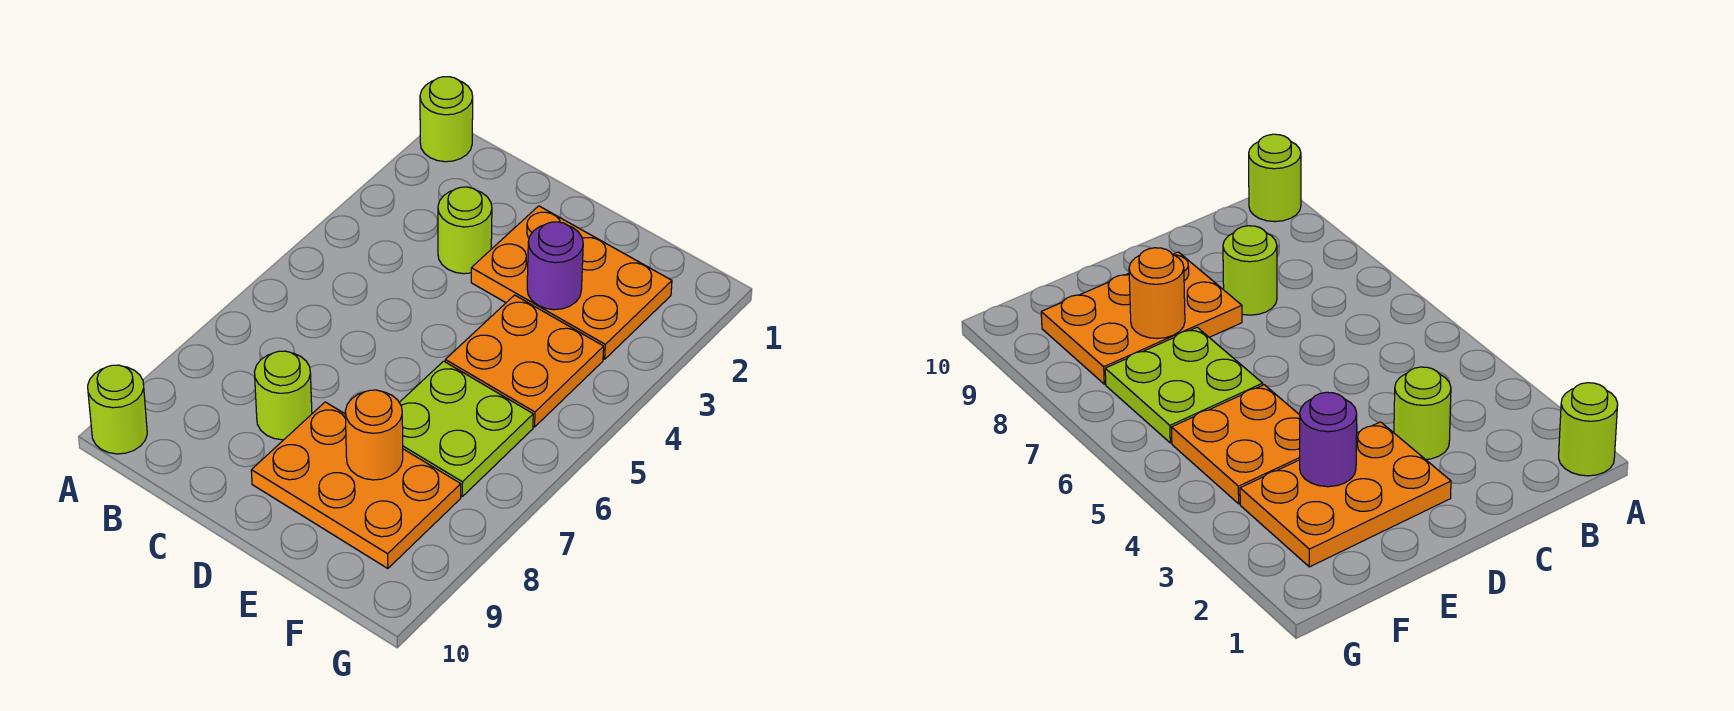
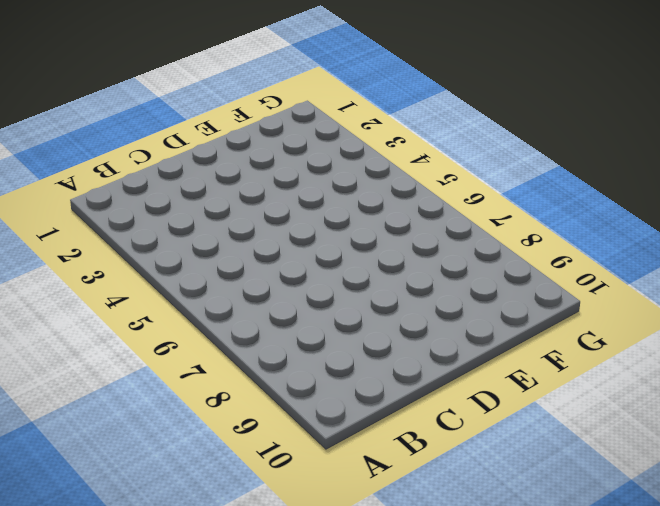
none -> lime 1x1 round brick [420,77,473,162]
none -> lime 1x1 round brick [88,365,147,454]

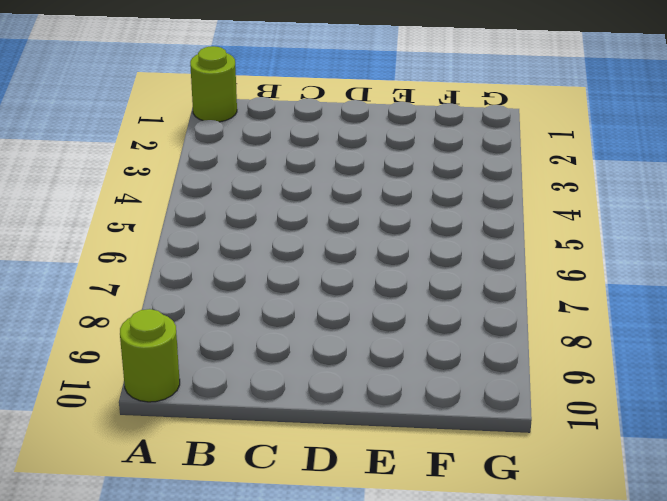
none -> lime 1x1 round brick [438,187,492,274]
none -> lime 1x1 round brick [254,351,312,440]

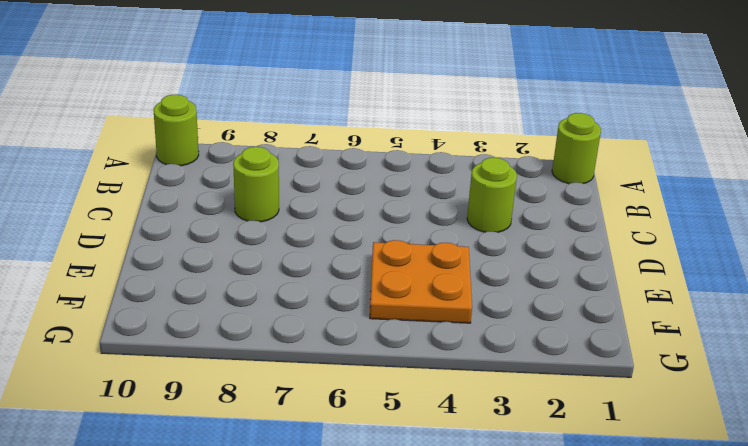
none -> orange 2x3 plate [471,206,672,359]
none -> orange 2x3 plate [251,402,461,569]

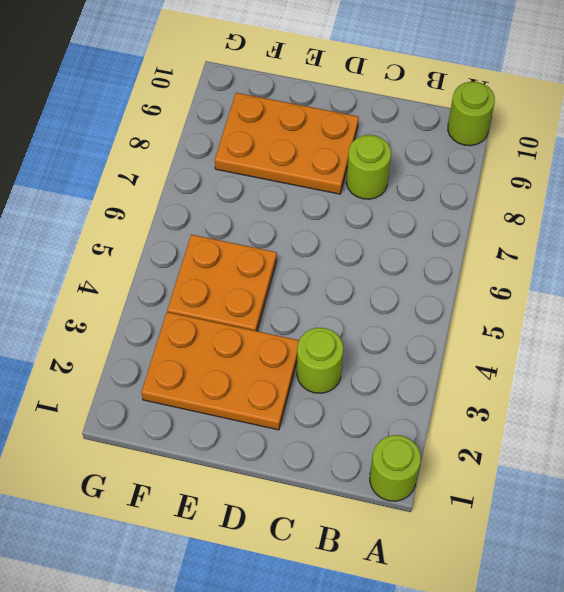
none -> lime 2x2 plate [399,361,533,496]
none -> purple 1x1 round brick [527,222,583,310]

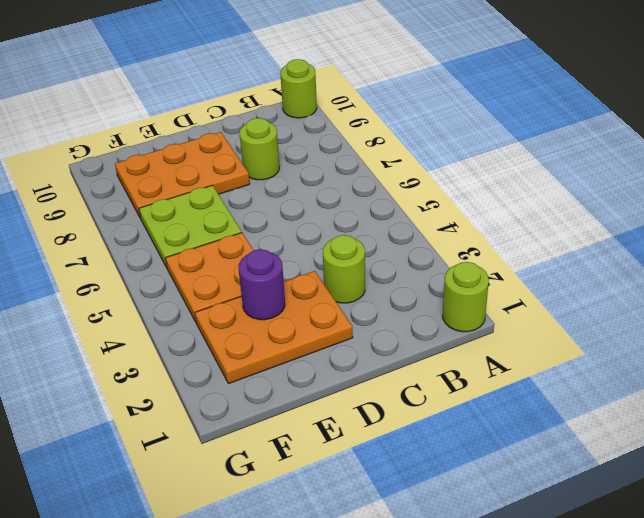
none -> orange 1x1 round brick [345,390,403,480]

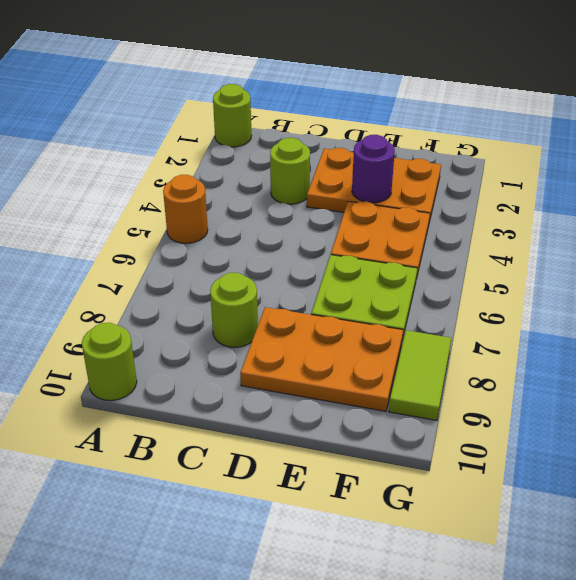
orange 1x1 round brick [163,175,208,243] -> orange 1x1 round brick moved to [345,390,403,480]
lime 1x2 tile [389,330,451,421] -> none

